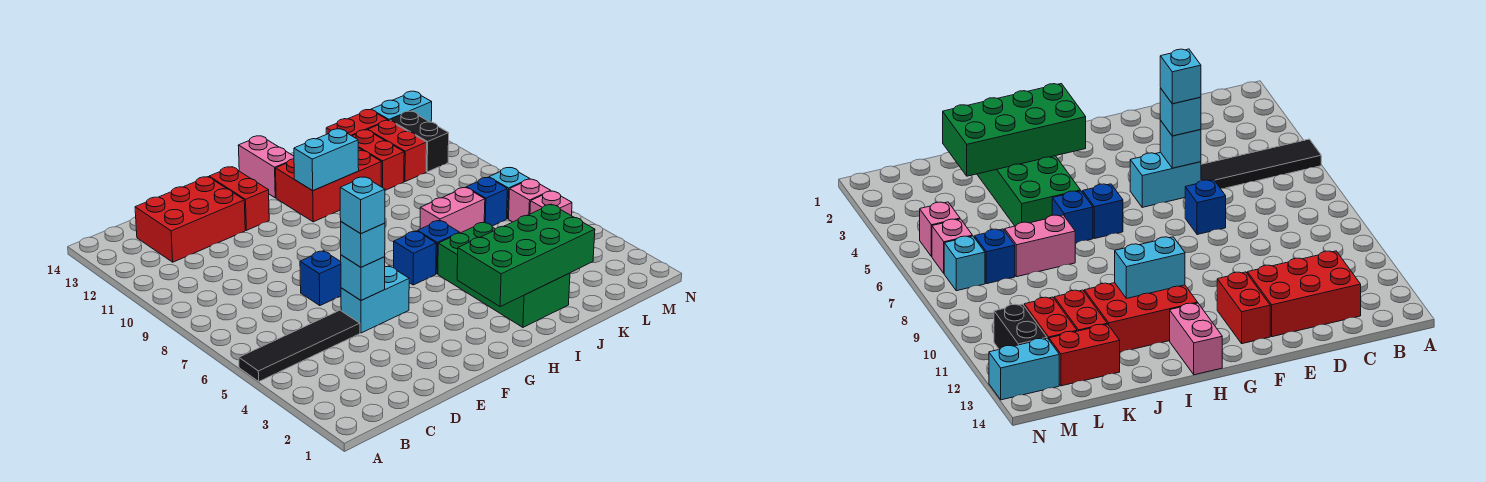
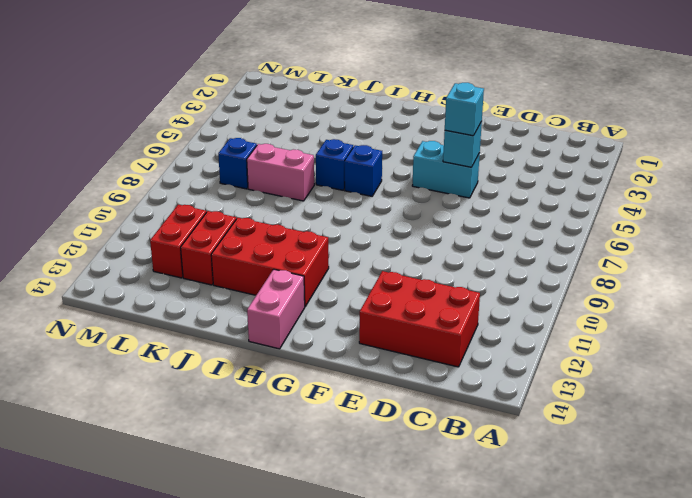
none -> black 1x4 tile [239,310,360,381]
none -> blue 1x1 brick [300,251,341,305]
none -> red 1x2 brick [209,167,269,230]

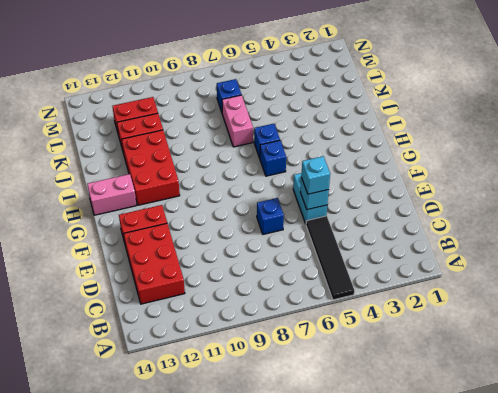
none -> green 2x4 brick [438,223,570,327]
none -> red 1x2 brick [326,110,388,136]
none -> pink 1x1 brick [530,191,572,216]

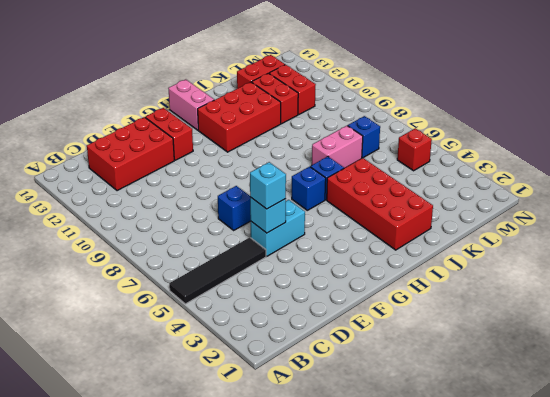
red 2x4 brick [327,158,433,250] -> green 2x4 brick [438,223,570,327]
red 1x1 brick [397,128,432,171] -> pink 1x1 brick [530,191,572,216]
none -> pink 1x1 brick [509,179,550,222]
none -> cyan 1x1 brick [489,168,529,219]
none -> black 1x2 brick [390,111,449,172]

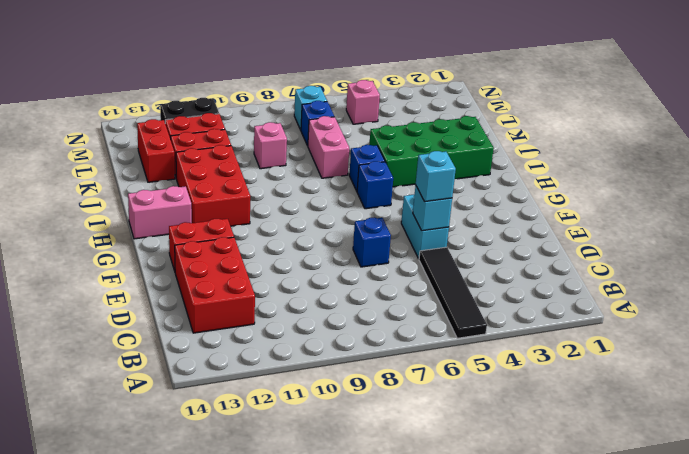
pink 1x1 brick [254,122,287,169] -> pink 1x1 brick moved to [509,179,550,222]
none -> cyan 1x2 brick [371,91,432,122]
none -> green 2x4 brick [457,204,595,306]
none -> cyan 1x2 brick [294,129,359,191]

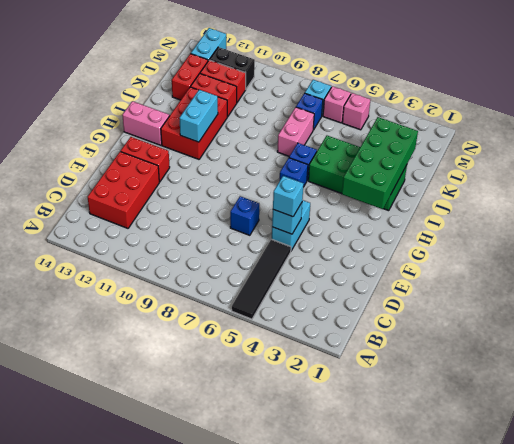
none -> cyan 1x1 brick [340,177,385,234]

